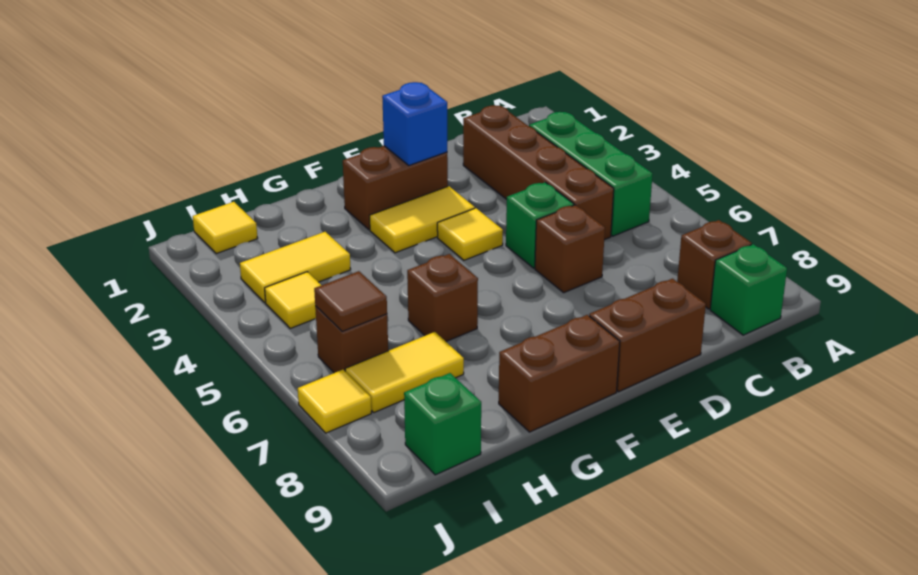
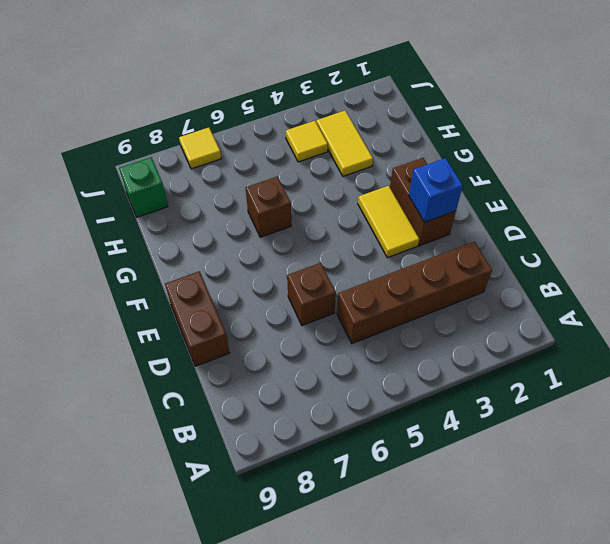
none -> green 1x3 brick [529,112,653,236]
none -> brown 1x1 brick [677,220,752,309]
none -> green 1x1 brick [710,244,787,335]

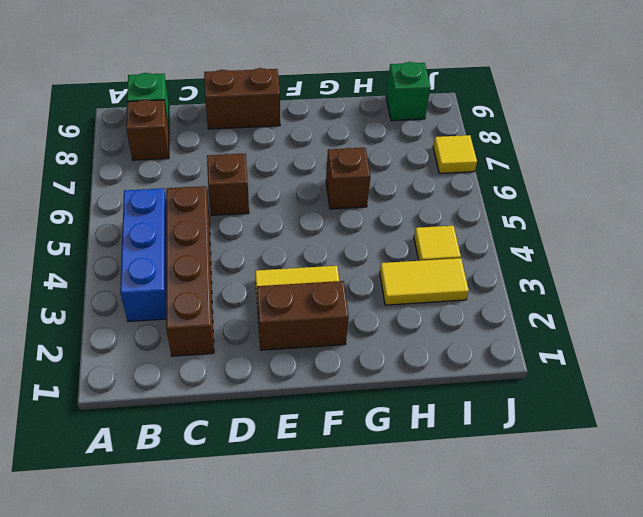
blue 1x3 brick [120,188,166,322] -> green 1x3 brick [529,112,653,236]
none -> green 1x1 brick [506,182,574,268]
none -> yellow 1x1 tile [437,208,503,260]
none -> brown 1x2 brick [499,315,620,432]

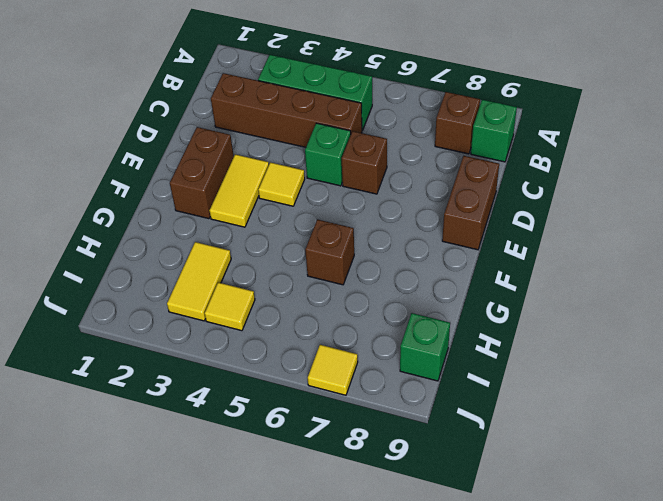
none -> brown 1x2 brick [499,315,620,432]
none -> yellow 1x2 tile [345,332,464,412]
none -> yellow 1x1 tile [193,202,258,254]

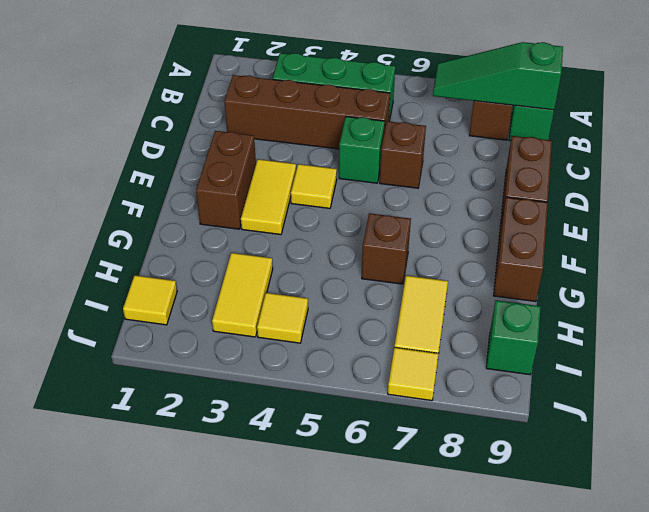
green 1x3 slope [433,42,563,110] -> none
none -> brown 1x1 brick [315,306,389,373]
none -> blue 1x1 brick [382,82,447,165]
none -> brown 1x1 tile [314,271,387,331]

